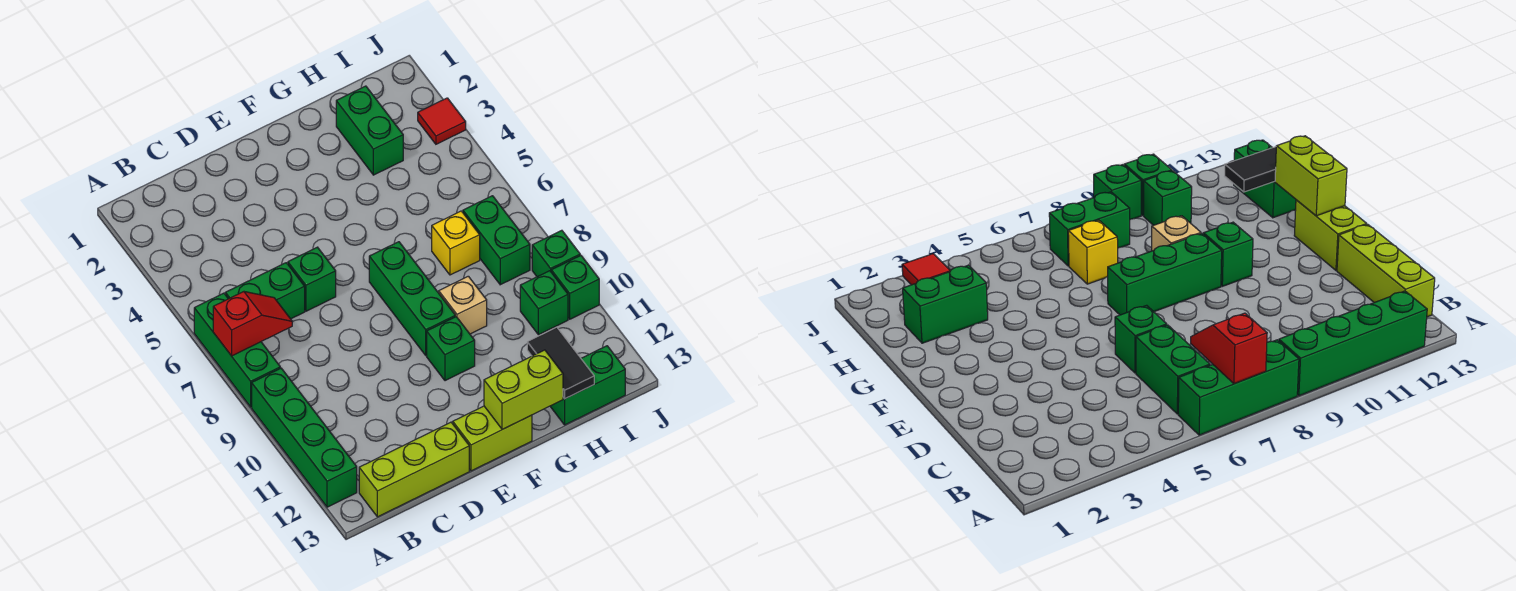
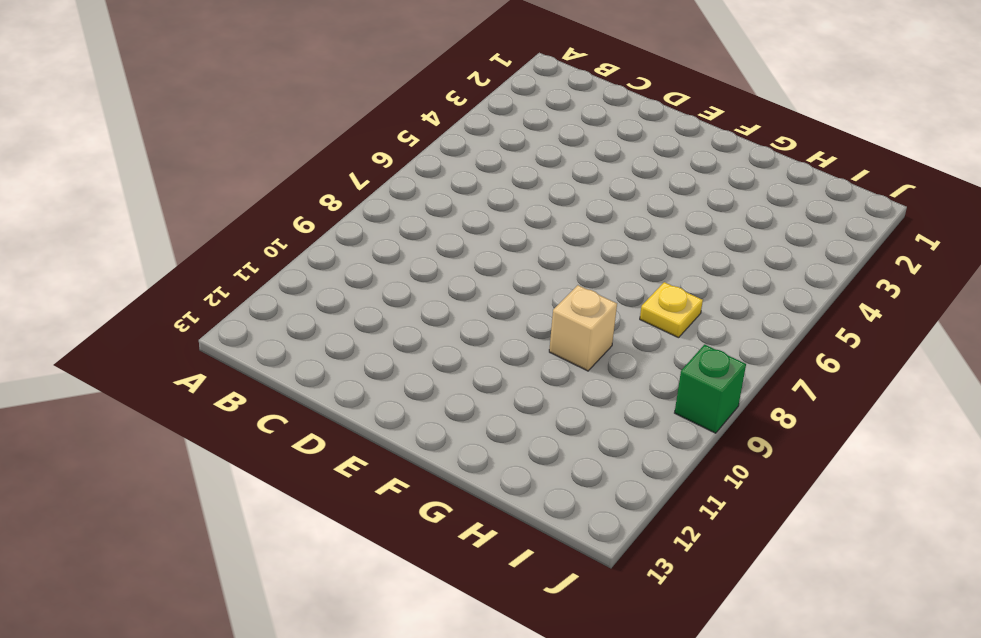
yellow 1x1 plate [640,282,703,338] -> yellow 1x1 brick [432,211,480,275]
none -> green 1x3 brick [194,293,280,407]
none -> green 1x4 brick [252,368,357,507]
none -> green 1x2 brick [225,263,305,319]

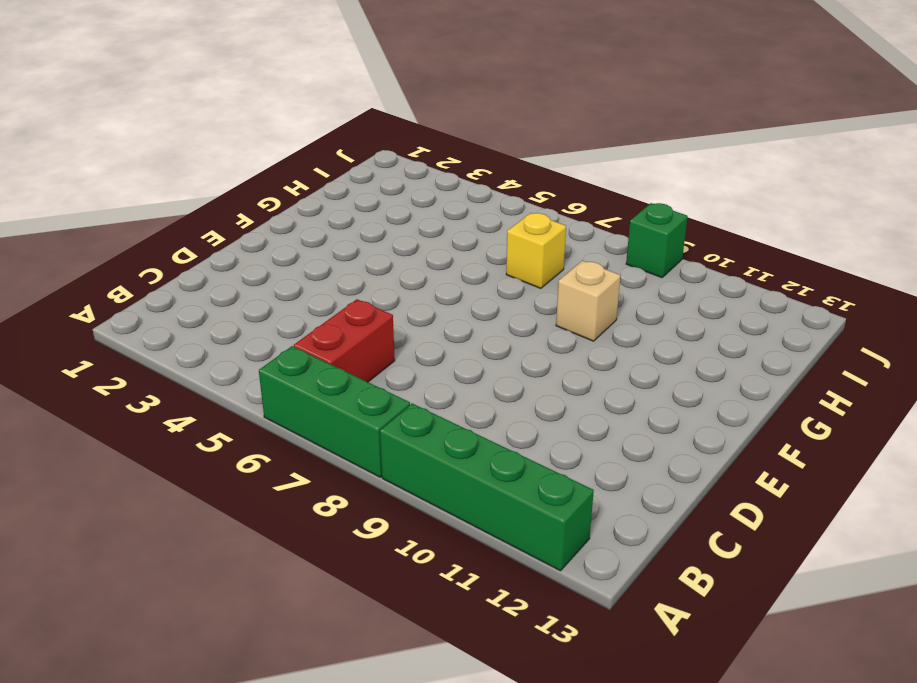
red 1x2 brick [294,299,395,382] -> green 1x2 brick [225,263,305,319]
none -> lime 1x3 brick [359,422,469,517]
none -> green 1x1 brick [288,247,336,311]
none -> lime 1x2 brick [453,406,532,471]

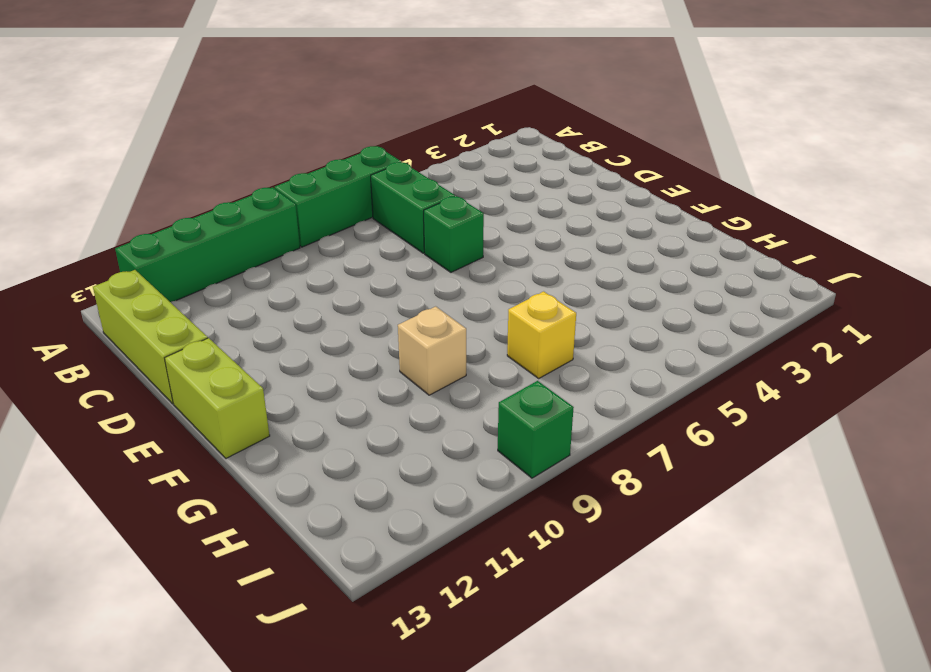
none -> green 1x3 brick [369,242,455,355]
none -> green 1x1 brick [427,317,475,381]
none -> green 1x2 brick [336,86,403,175]

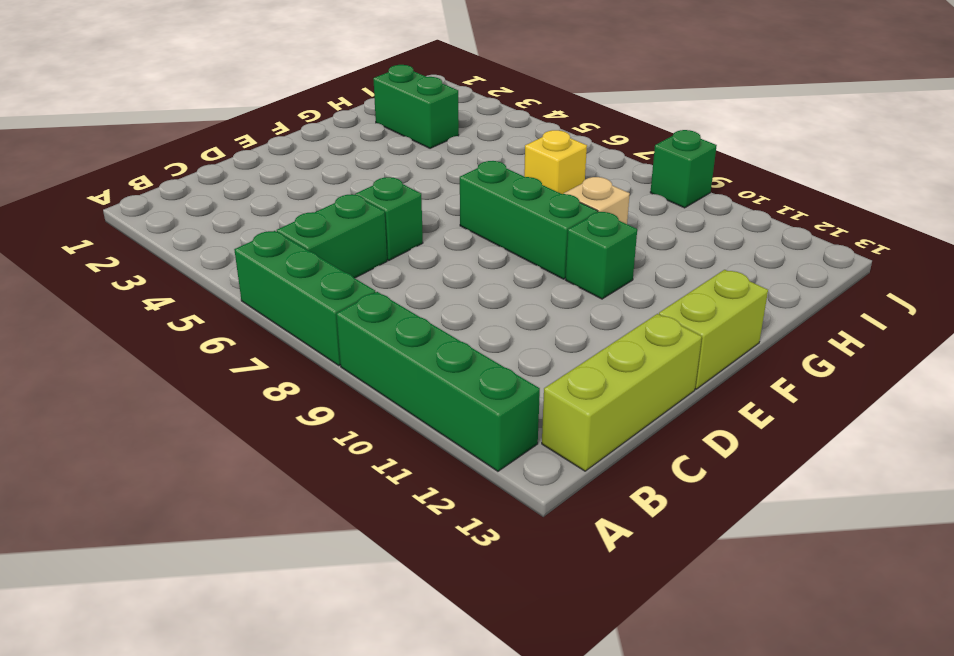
none -> green 1x2 brick [550,346,625,425]
none -> green 1x2 brick [463,196,530,285]
none -> green 1x1 brick [520,271,568,335]

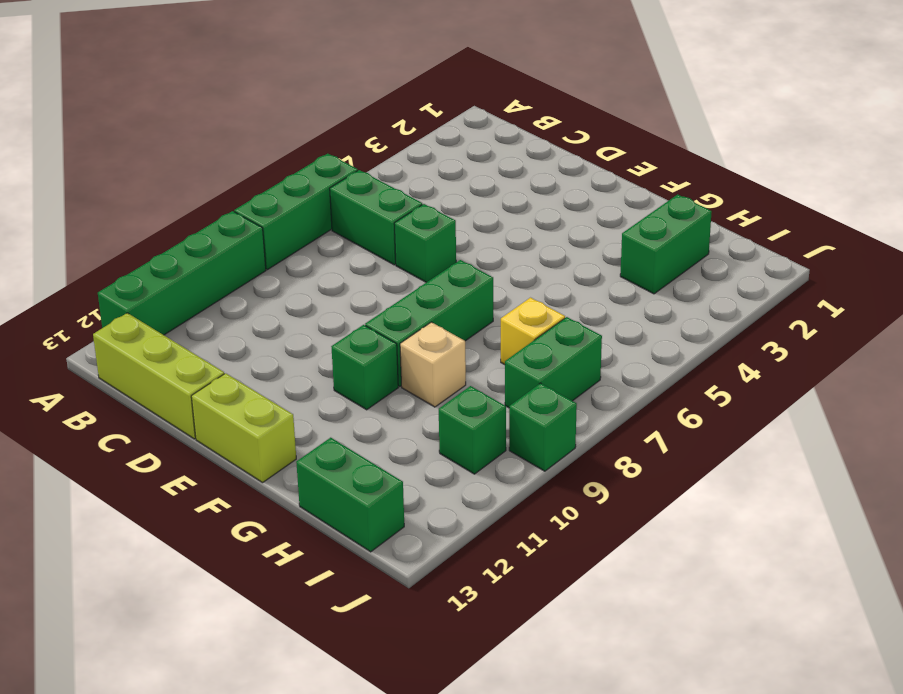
none -> red 1x1 tile [418,98,466,144]
none -> green 1x1 brick [551,255,599,319]
none -> red 1x2 slope [213,292,292,356]

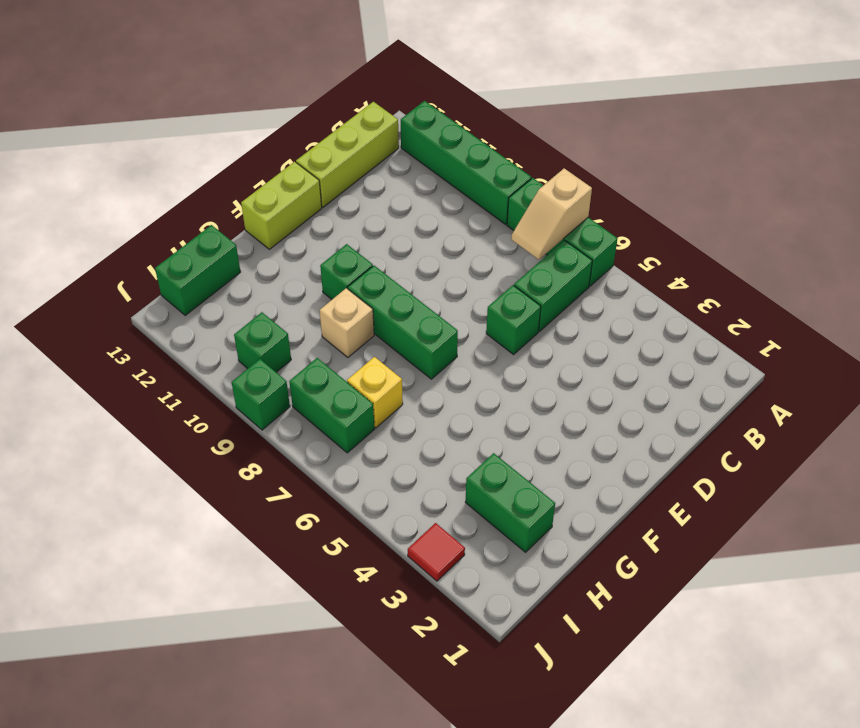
tan 1x2 slope [511,168,592,260] -> red 1x2 slope [213,292,292,356]
none -> green 1x1 brick [551,255,599,319]
none -> lime 1x2 brick [484,350,563,429]
none -> black 1x2 tile [527,327,594,399]

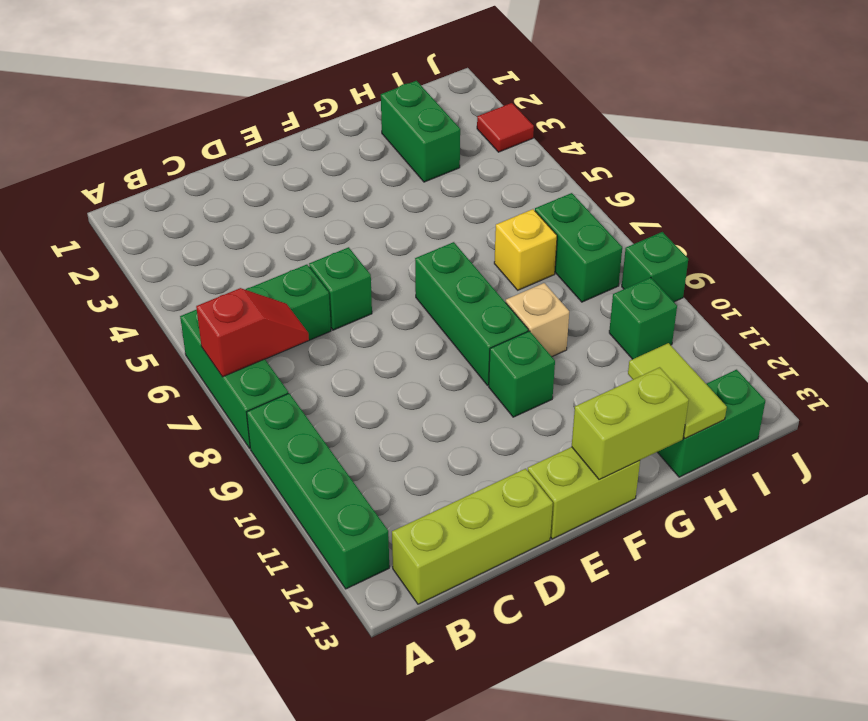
lime 1x2 tile [628,343,727,439] -> black 1x2 tile [527,327,594,399]
none -> green 1x1 brick [551,255,599,319]

